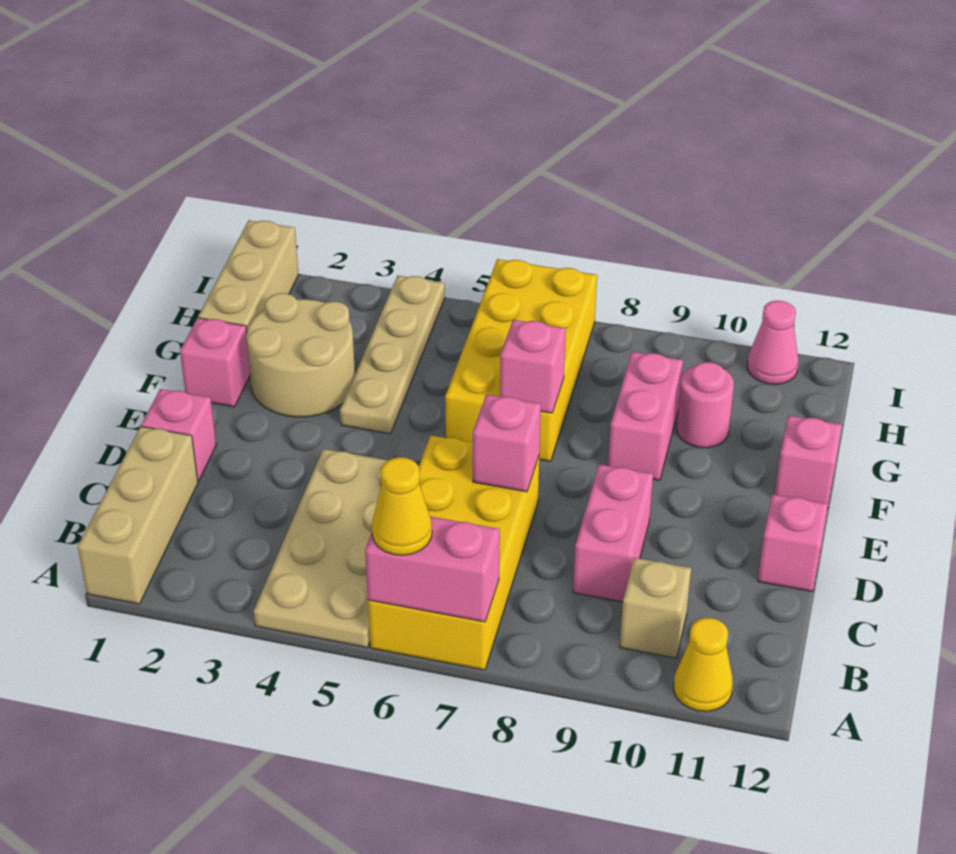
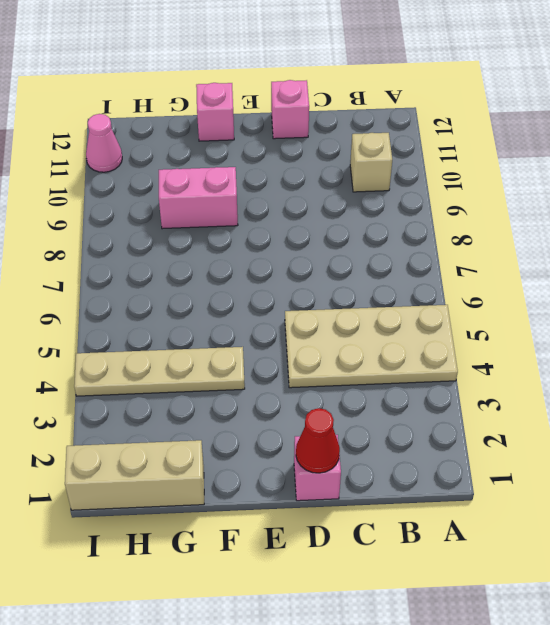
red 1x1 cone [296,408,340,473] -> none
none -> tan 1x3 brick [78,427,198,604]
none -> yellow 2x4 brick [368,436,539,670]
none -> yellow 1x1 cone [674,618,733,711]

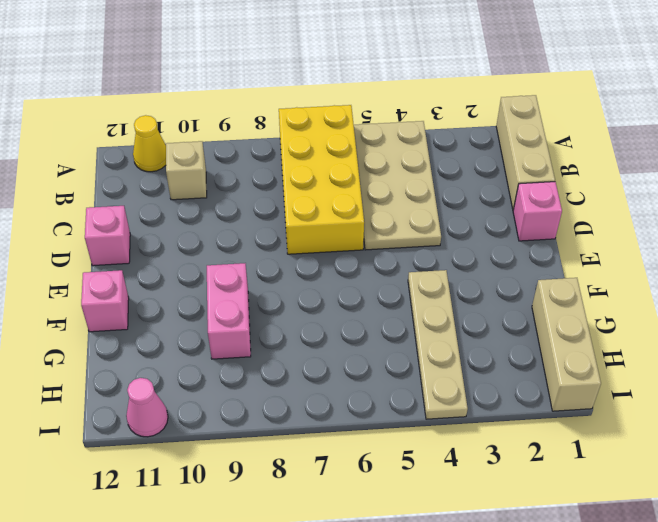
none -> pink 1x2 brick [573,465,653,602]
none -> pink 1x1 brick [180,318,250,407]
none -> tan 2x2 round brick [246,293,355,417]

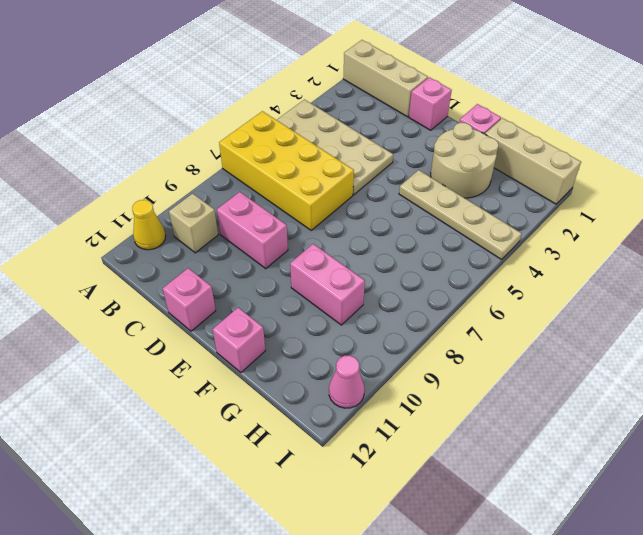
none -> yellow 2x4 brick [445,259,597,461]
none -> pink 1x1 round brick [677,362,734,448]
none -> pink 1x2 brick [365,516,500,622]

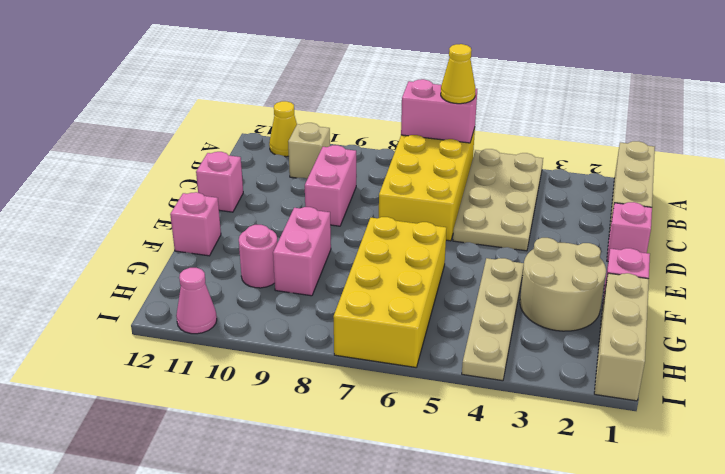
none -> pink 1x1 brick [473,394,541,492]
none -> pink 1x1 brick [500,320,566,413]

